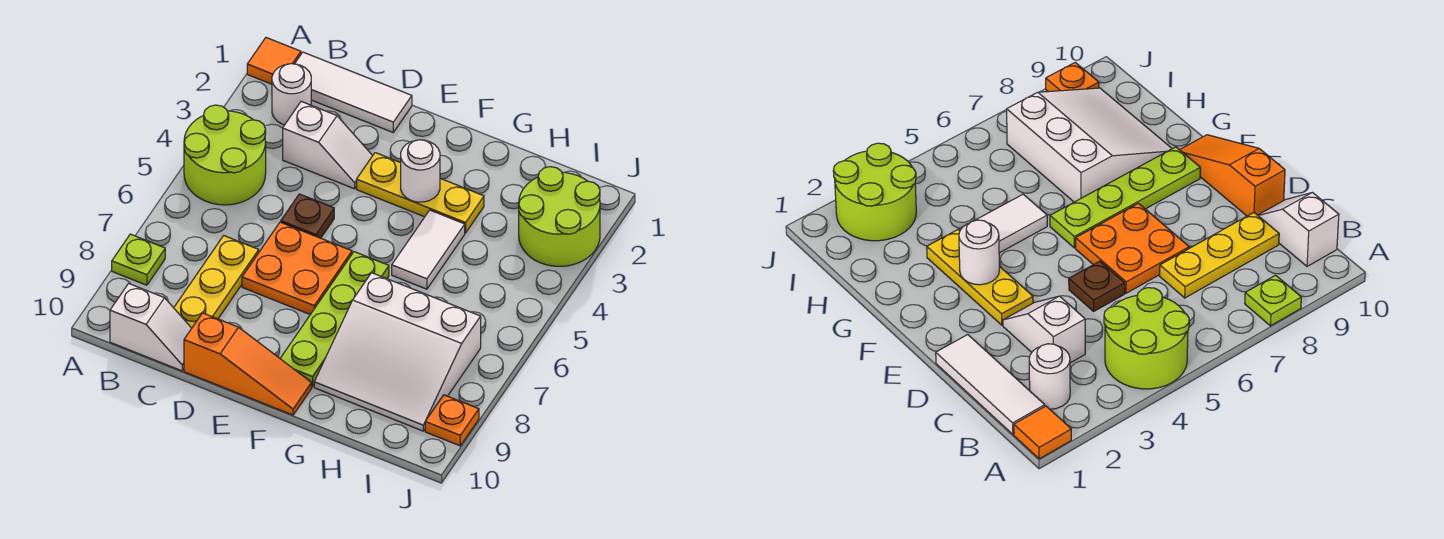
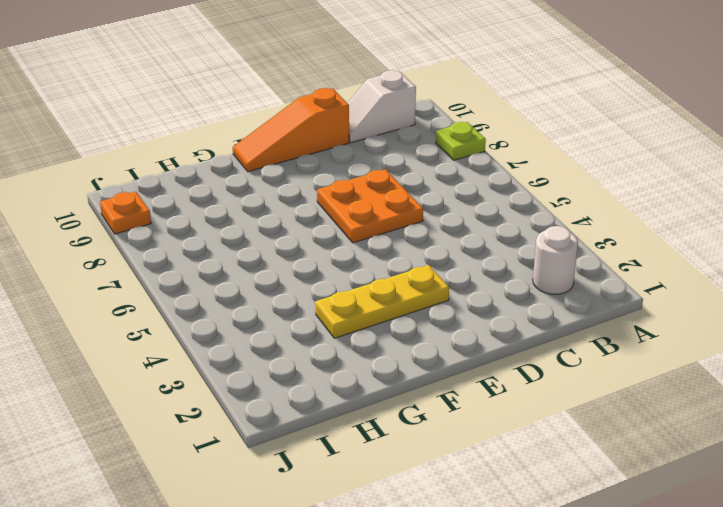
none -> orange 1x1 tile [247,38,301,84]
none -> lime 2x2 round brick [184,105,266,205]
none -> white 1x3 tile [295,52,412,132]

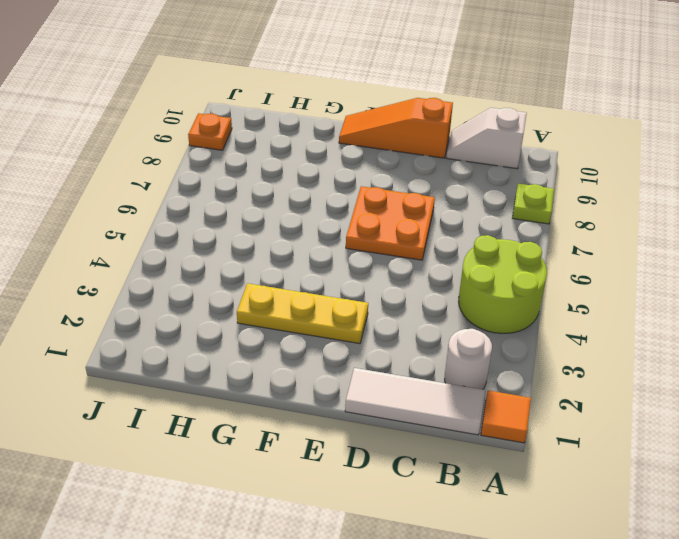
none -> white 1x2 slope [283,101,373,189]
none -> yellow 1x3 plate [174,236,259,328]
none -> brown 1x1 plate [281,194,334,238]

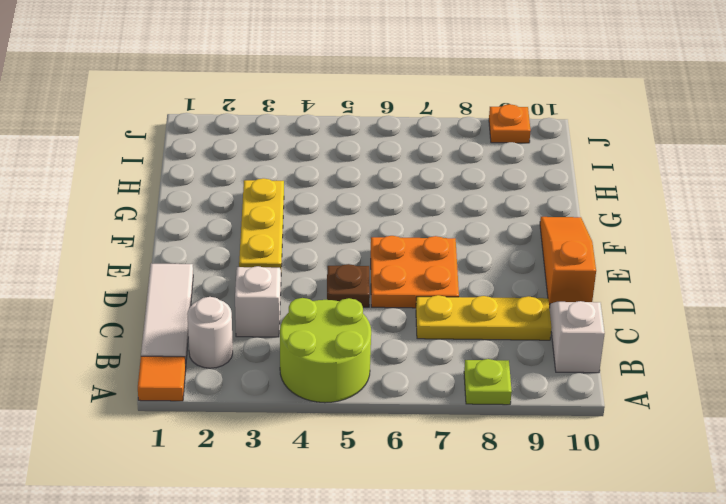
none -> lime 1x4 plate [280,252,389,387]
none -> white 1x2 tile [392,210,465,289]
none -> white 3x3 slope [314,273,481,431]

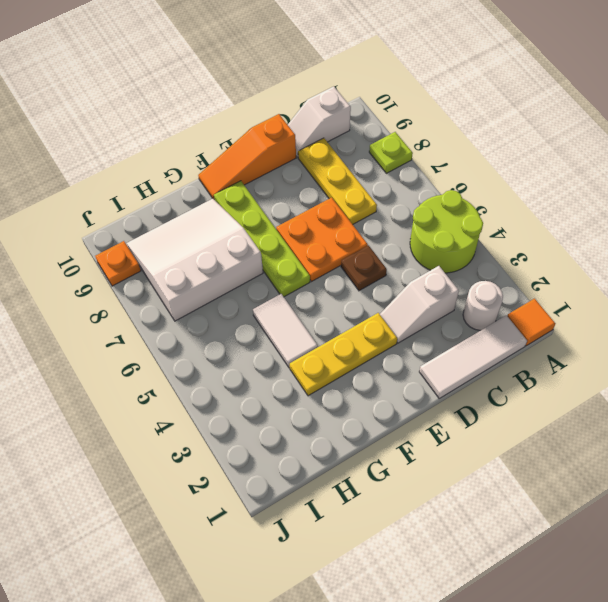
none -> lime 2x2 round brick [519,167,600,266]
none -> white 1x1 round brick [401,140,440,202]

